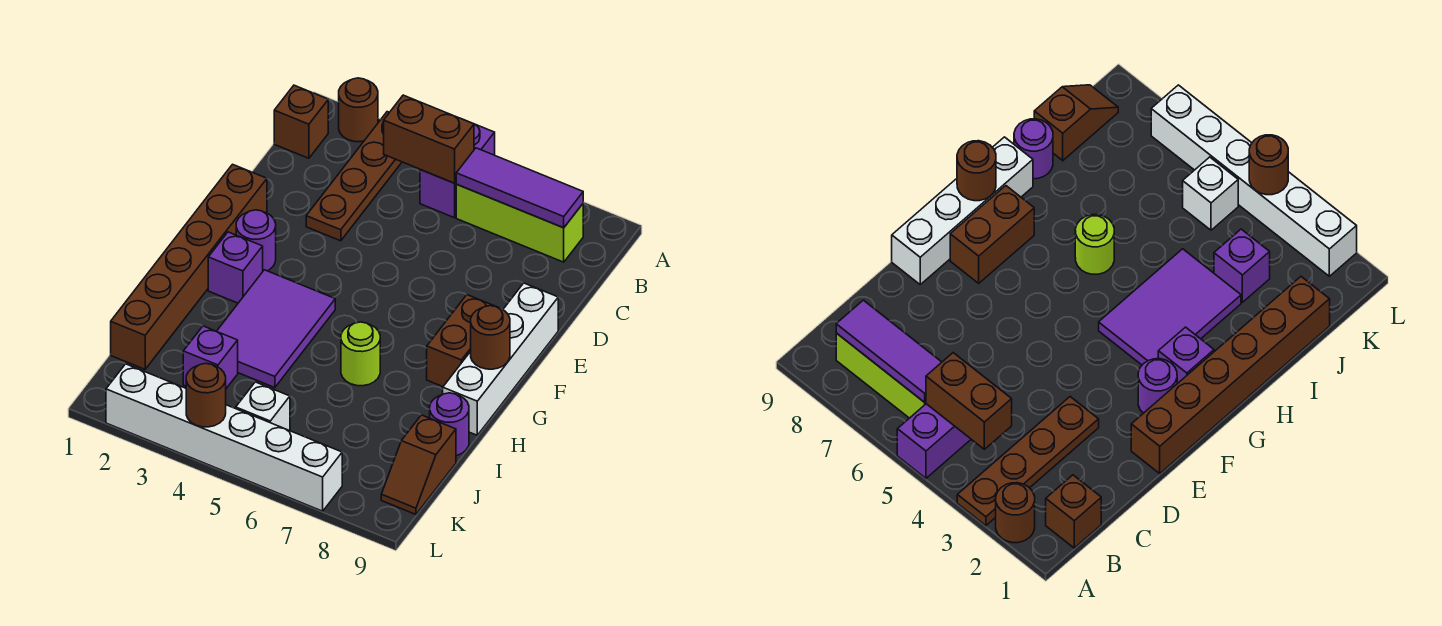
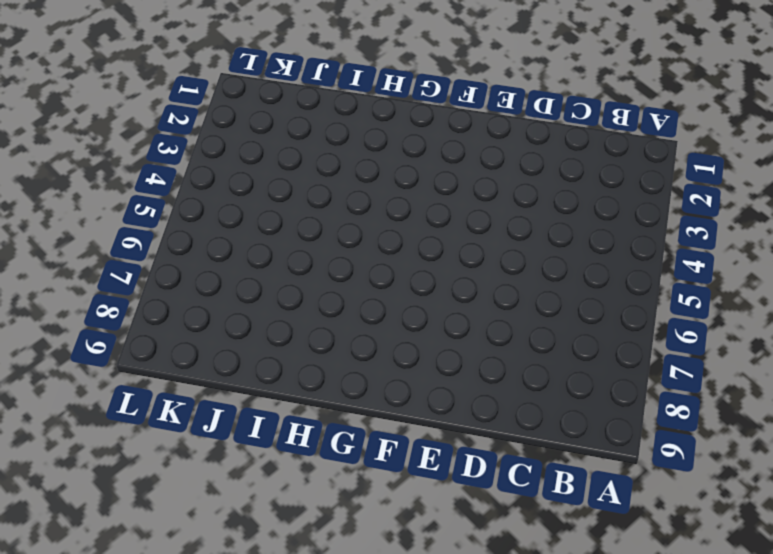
none -> brown 1x1 round brick [339,78,378,142]
none -> brown 1x4 plate [306,112,402,241]
none -> purple 1x2 brick [420,124,495,218]

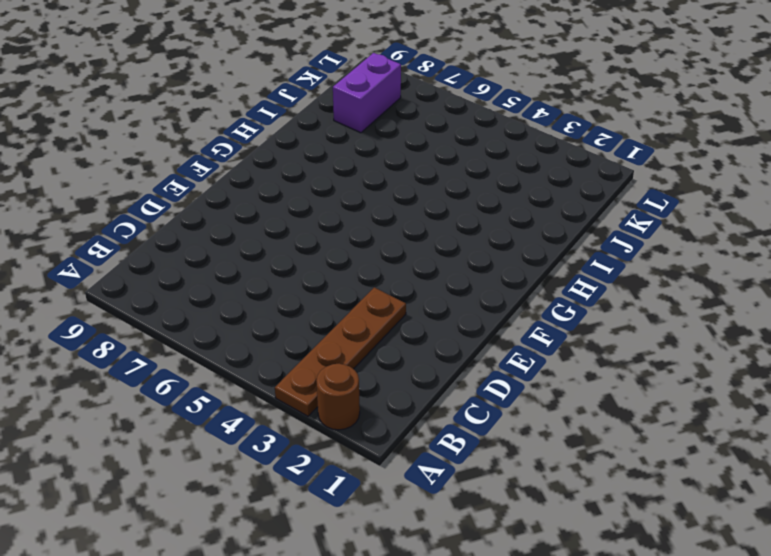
purple 1x2 brick [333,53,401,133] -> purple 1x2 brick moved to [420,124,495,218]
none -> brown 1x1 brick [274,85,328,158]
none -> lime 1x3 brick [456,185,583,262]
none -> brown 1x6 brick [111,164,267,369]

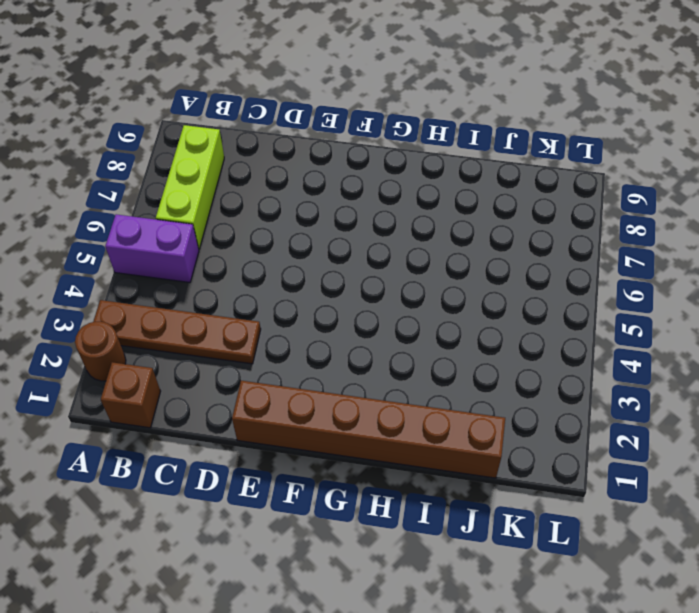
none -> white 1x4 brick [443,283,558,435]
none -> purple 1x1 round brick [236,210,276,271]
none -> brown 1x2 brick [427,295,498,387]

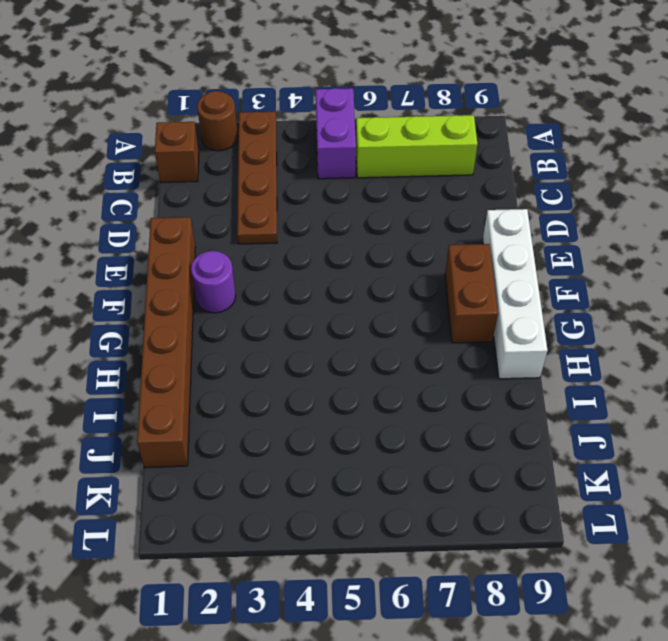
none -> purple 1x1 brick [208,232,263,303]
none -> purple 2x3 tile [217,270,335,388]
none -> lime 1x1 round brick [341,322,380,386]

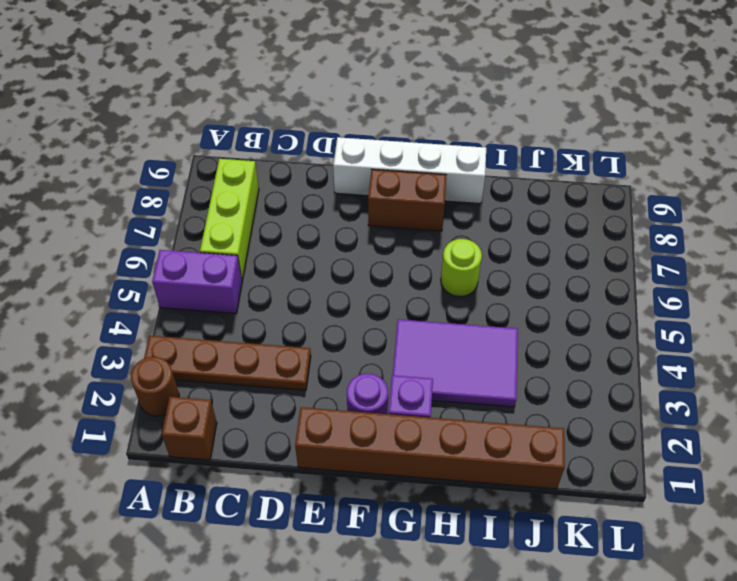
none -> purple 1x1 round brick [430,393,469,456]
none -> purple 1x1 brick [183,326,238,388]
none -> brown 1x2 slope [381,415,456,514]

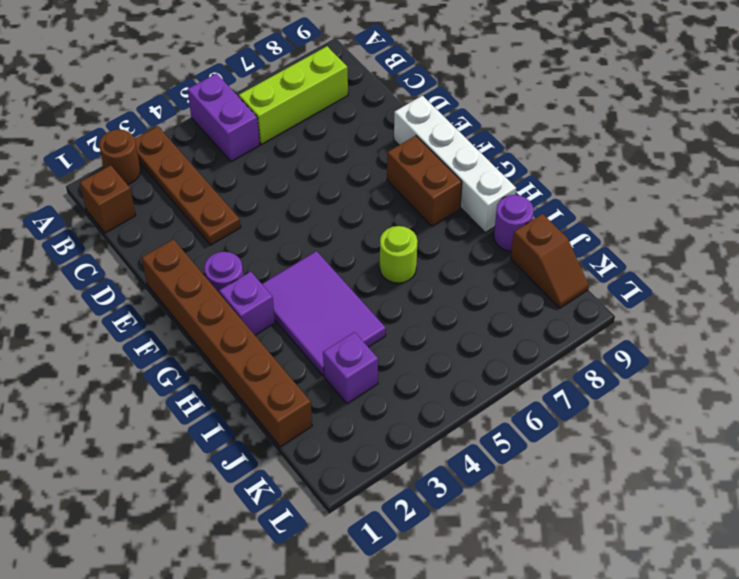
none -> white 1x1 brick [236,382,290,431]
none -> white 1x6 brick [106,364,342,511]
none -> brown 1x2 brick [384,95,474,183]

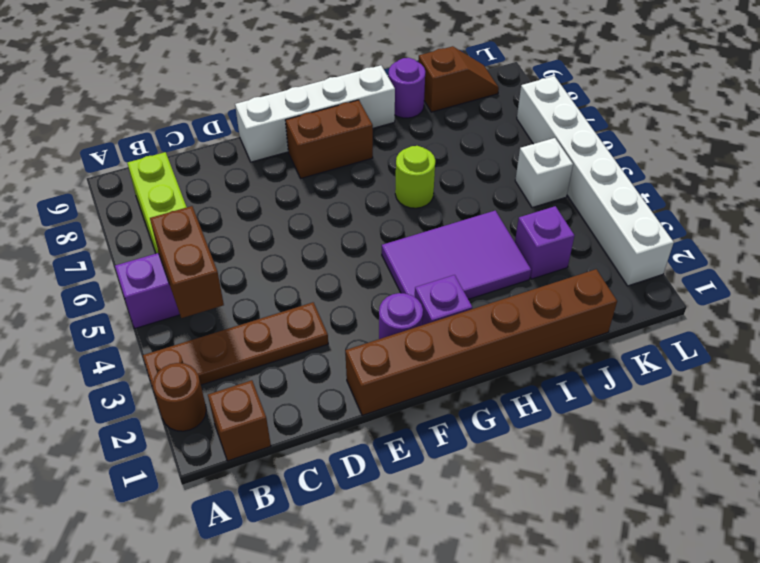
none -> purple 1x3 tile [456,148,583,228]
none -> brown 1x1 round brick [471,306,510,369]
none -> brown 1x1 round brick [186,363,226,427]

